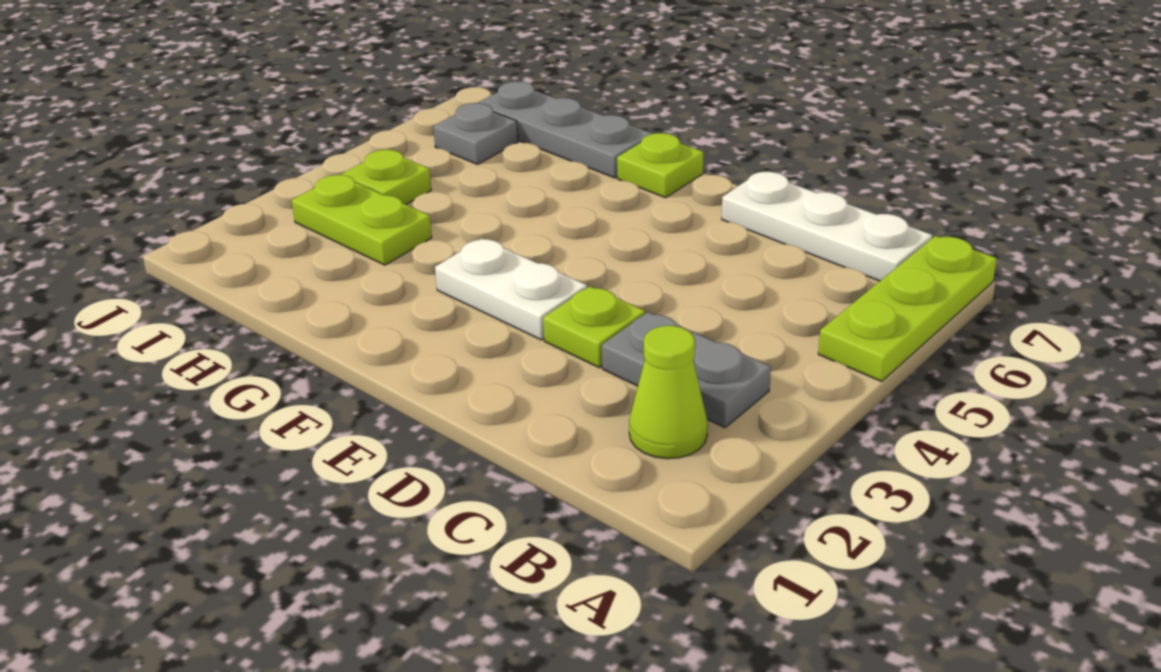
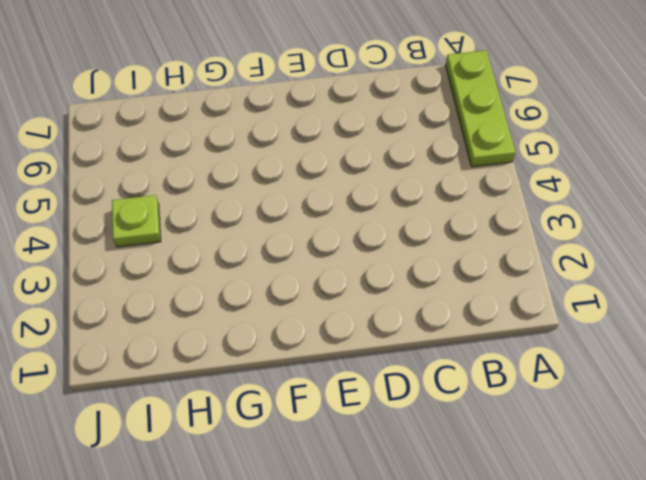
none -> lime 1x1 cone [629,326,708,459]
none -> grey 1x2 plate [602,312,771,428]

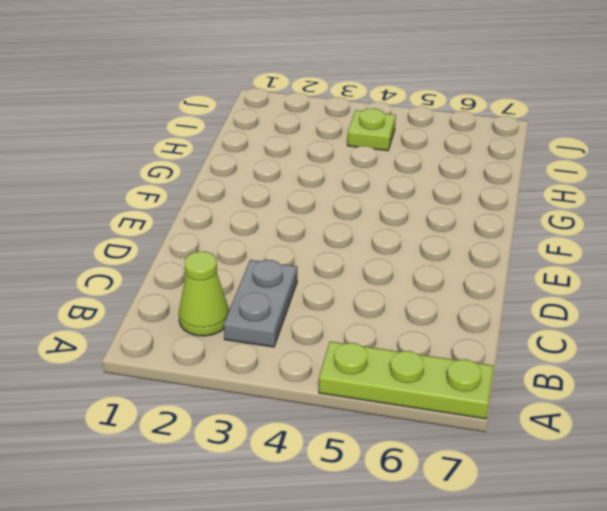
none -> white 1x3 plate [722,172,932,281]
none -> lime 1x1 plate [543,286,645,368]

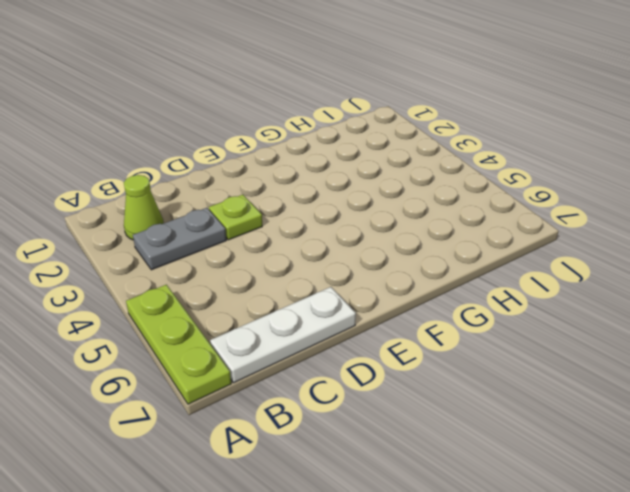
none -> white 1x2 plate [435,239,587,340]
none -> lime 1x1 plate [617,133,704,198]

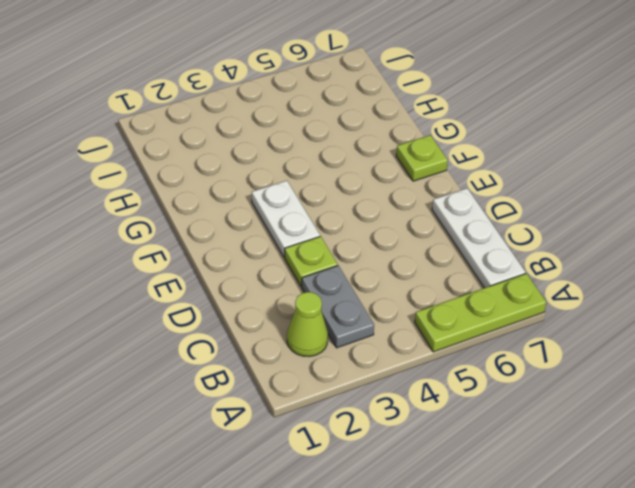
none -> grey 1x3 plate [478,82,652,178]
none -> lime 1x2 plate [292,175,432,265]

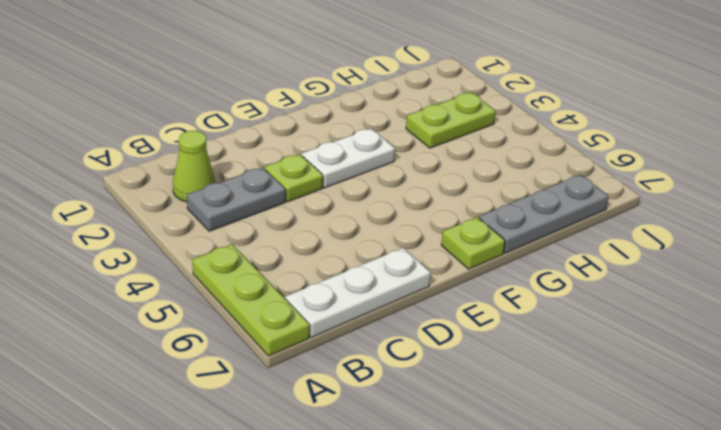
none -> lime 1x1 plate [341,150,431,205]
none -> grey 1x1 plate [433,103,518,164]

